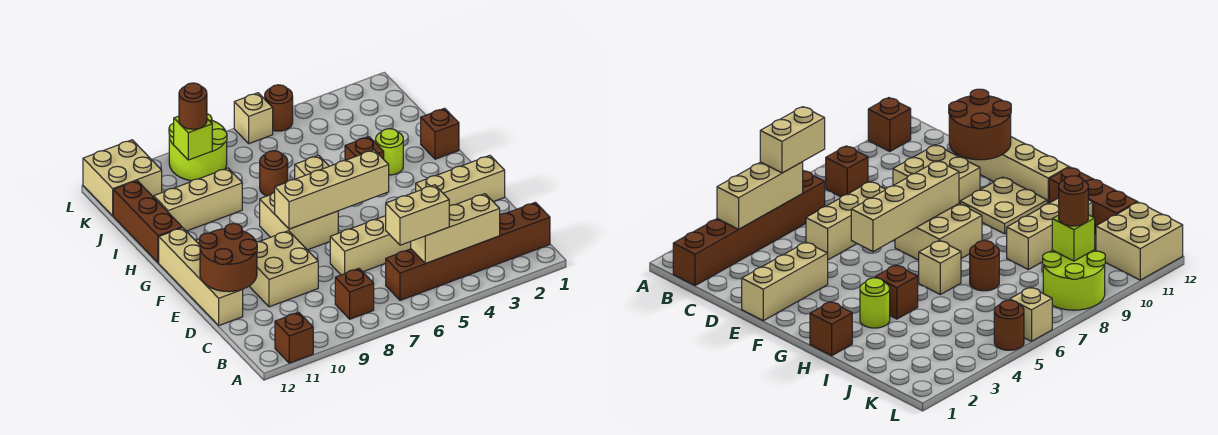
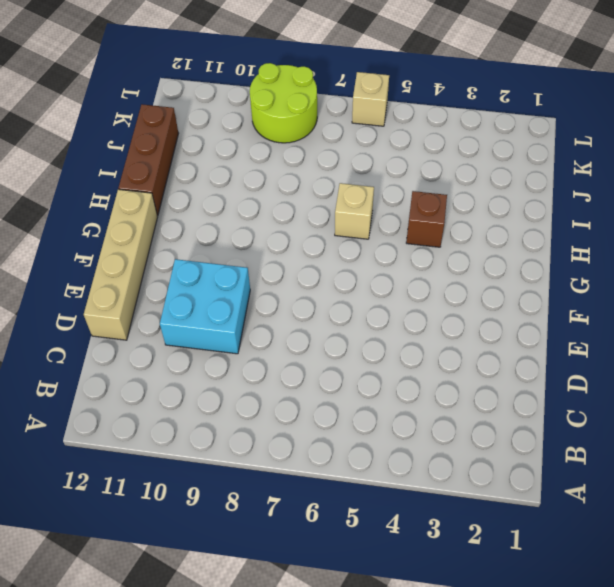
cyan 2x2 brick [160,259,250,354] -> tan 2x2 brick [249,231,318,307]
none -> brown 1x1 brick [275,312,313,363]
none -> brown 1x6 brick [385,202,550,300]
none -> brown 1x1 brick [335,269,374,319]

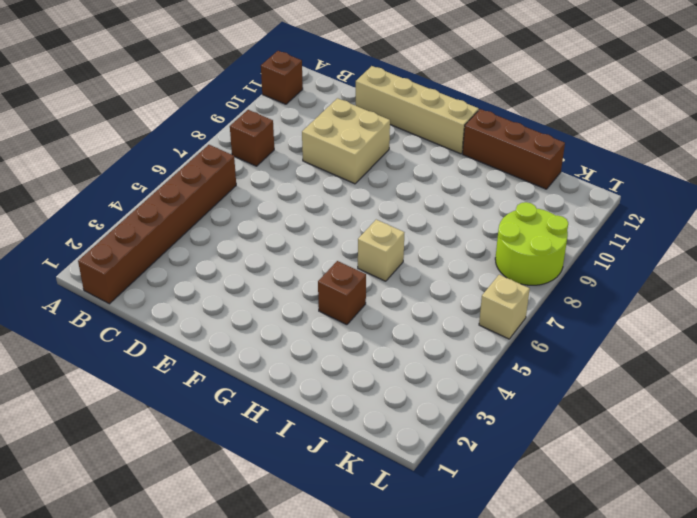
none -> tan 1x3 brick [330,216,411,275]
none -> tan 1x3 brick [416,155,505,206]
none -> tan 2x2 brick [260,192,338,250]

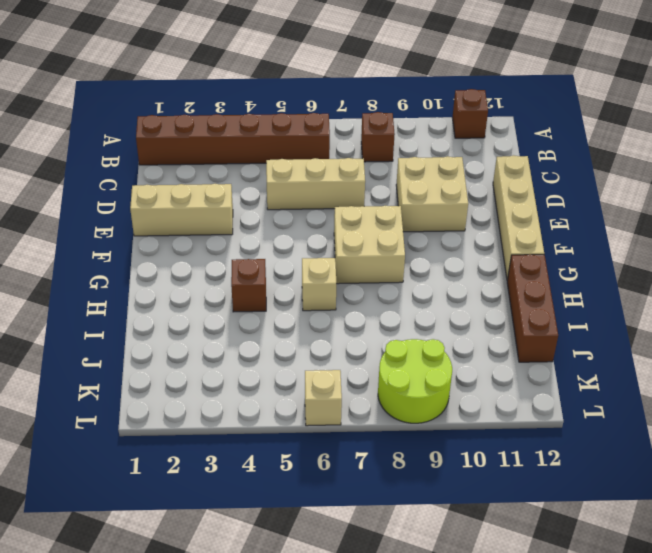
none -> tan 2x2 plate [960,177,1047,234]
none -> brown 1x1 brick [421,108,459,159]
none -> lime 1x1 round brick [376,129,403,175]

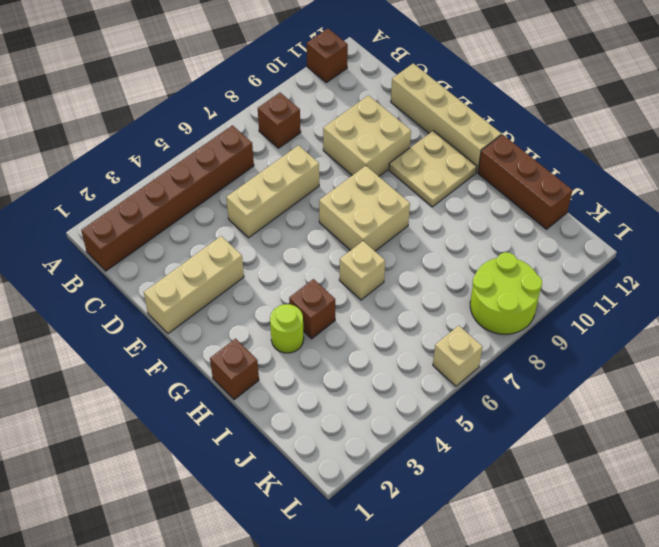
none -> brown 1x1 round brick [260,151,288,196]
none -> tan 1x3 brick [154,168,242,231]
none -> tan 2x2 brick [83,140,162,216]

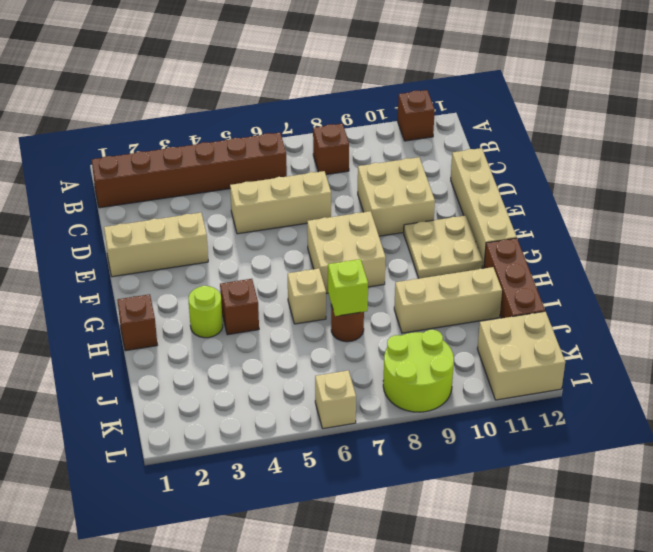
lime 1x1 brick [328,259,368,316] -> lime 1x1 brick moved to [174,116,212,160]
none -> brown 1x1 round brick [265,85,293,131]
none -> tan 1x3 brick [411,194,500,263]
none -> brown 2x2 round brick [199,223,257,292]

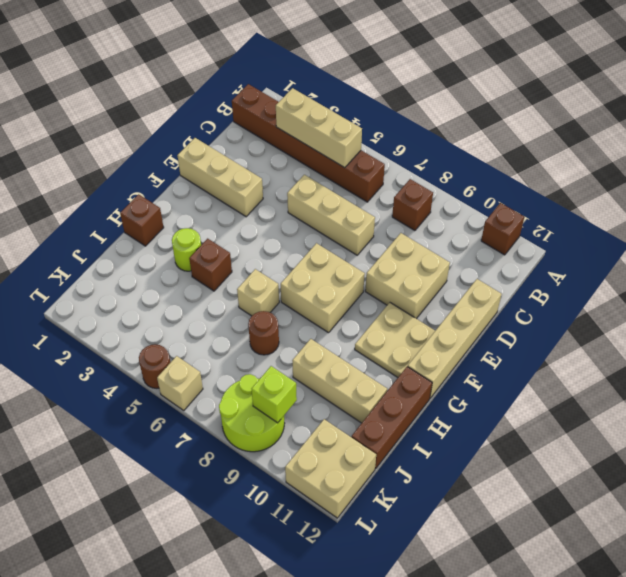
none -> brown 2x2 round brick [199,223,257,292]
none -> tan 1x4 brick [275,150,389,229]
none -> tan 1x2 brick [386,185,449,245]

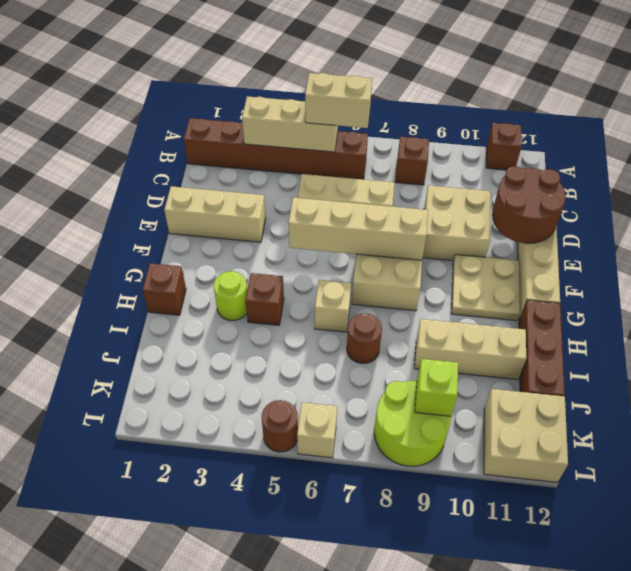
none -> brown 1x1 round brick [179,83,207,129]

